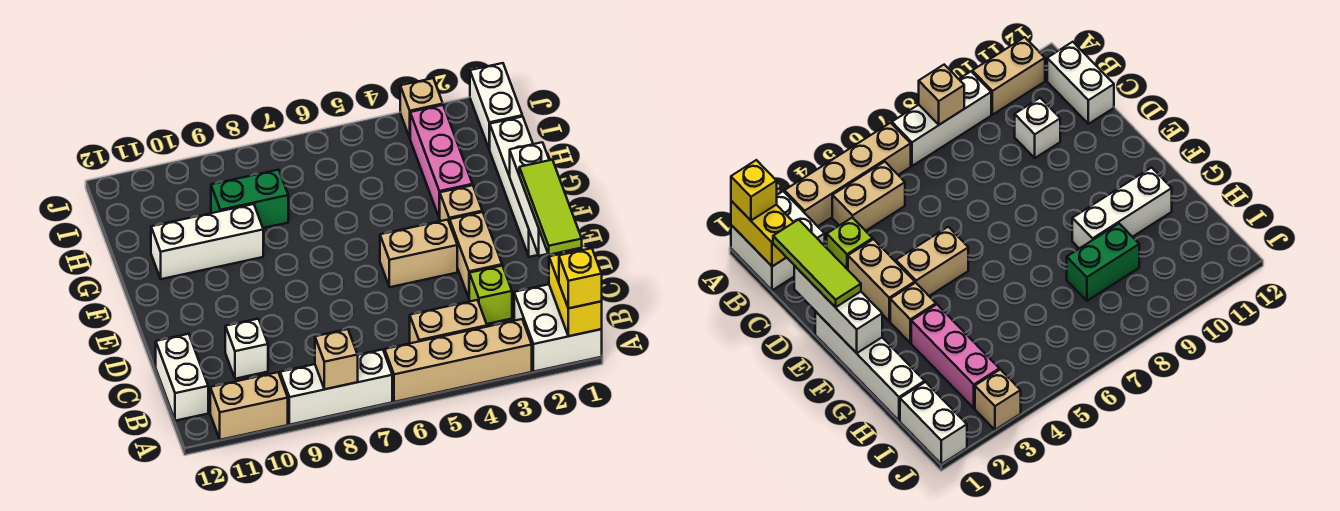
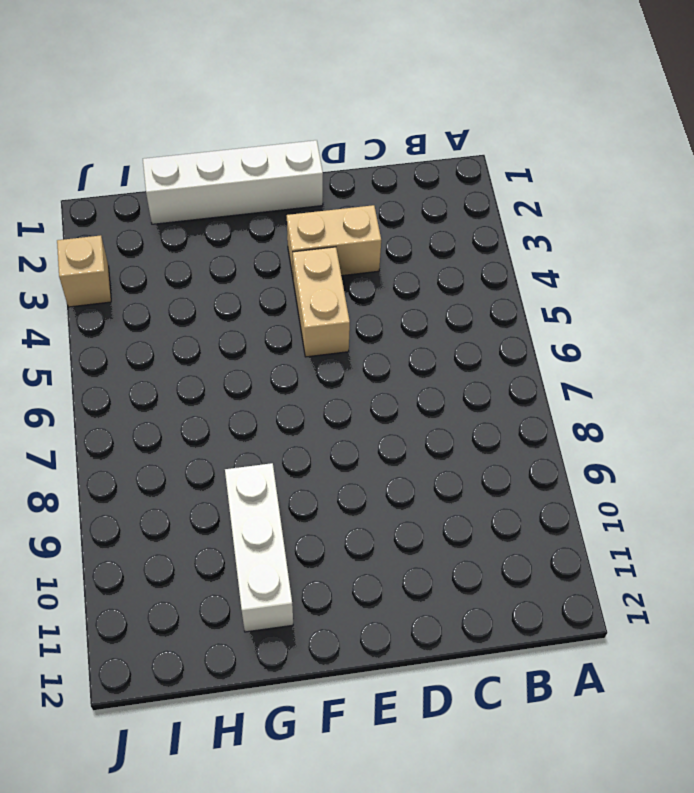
none -> white 2x2 brick [514,284,602,371]
none -> tan 1x4 brick [385,319,532,402]
none -> white 1x3 brick [280,349,392,425]

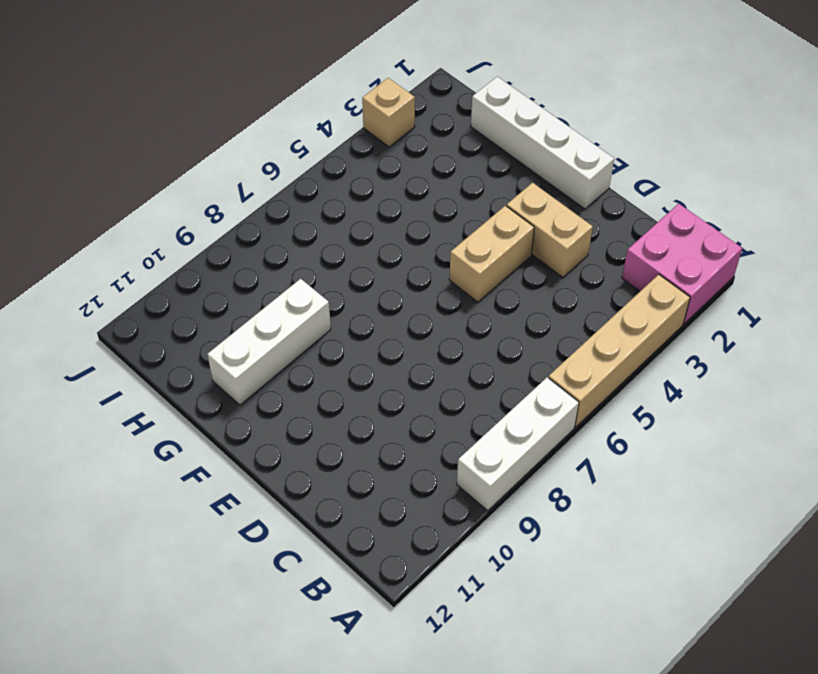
pink 2x2 brick [622,204,742,324] -> white 2x2 brick [514,284,602,371]
none -> tan 1x2 brick [210,372,288,440]
none -> tan 1x2 brick [410,300,487,343]
none -> white 1x2 brick [156,334,208,421]

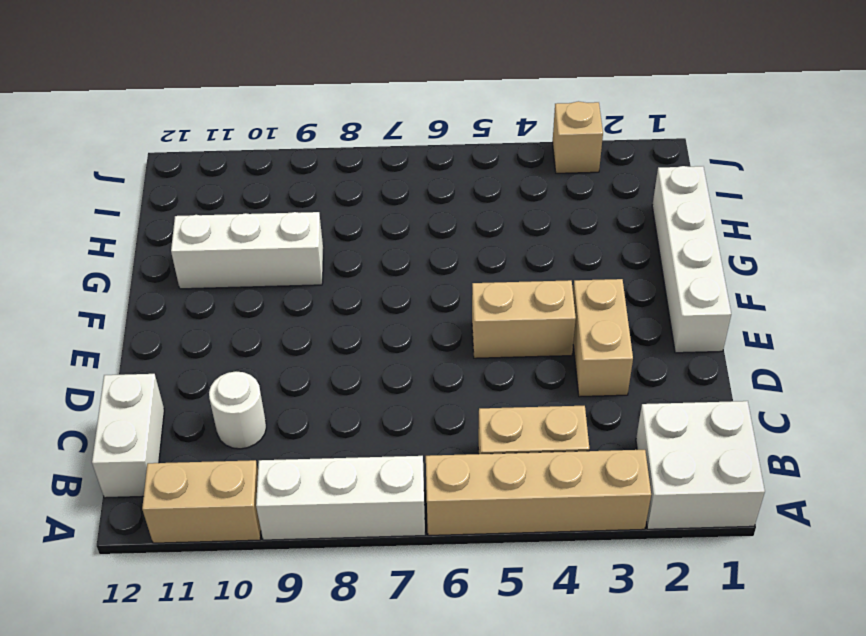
white 1x1 round brick [209,372,266,449] -> white 1x1 brick [225,319,268,379]
none -> lime 1x1 brick [469,266,512,324]
none -> tan 1x1 brick [439,185,482,223]
none -> pink 1x3 brick [410,105,473,218]

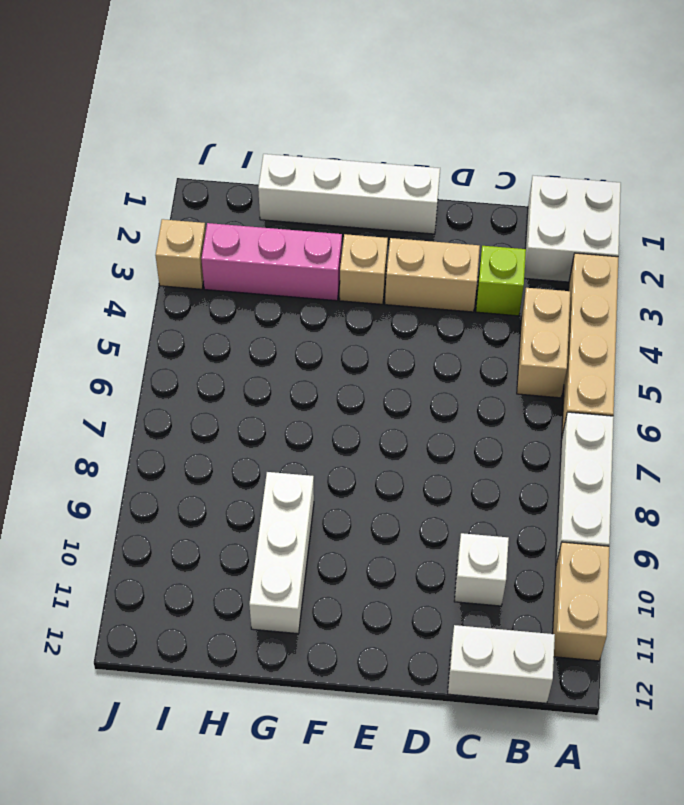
none -> tan 1x2 brick [380,220,457,287]
none -> green 1x2 brick [211,170,288,228]
none -> white 1x2 brick [470,63,522,150]

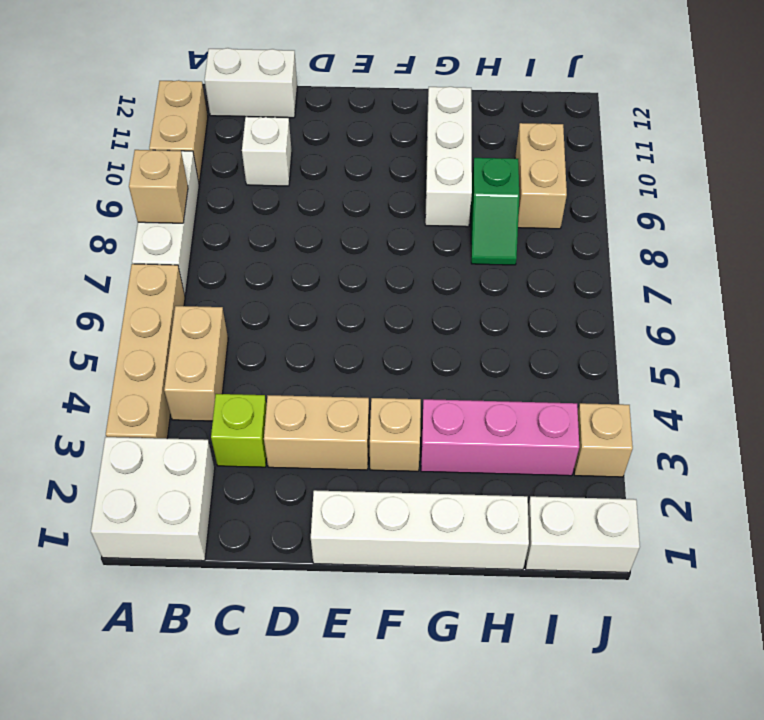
green 1x2 slope [471,158,519,265] -> green 1x2 brick [211,170,288,228]
tan 1x2 brick [515,123,567,229] -> tan 1x2 brick moved to [380,220,457,287]
none -> yellow 1x2 brick [549,249,602,336]
none -> white 1x3 brick [510,142,549,256]
none -> yellow 1x1 brick [559,248,602,308]

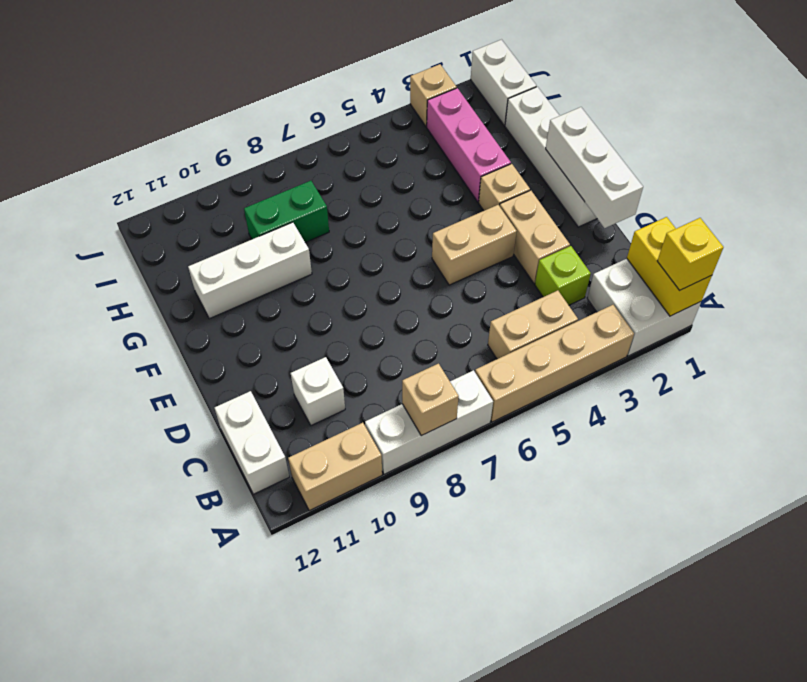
none -> lime 1x3 tile [519,160,582,255]

